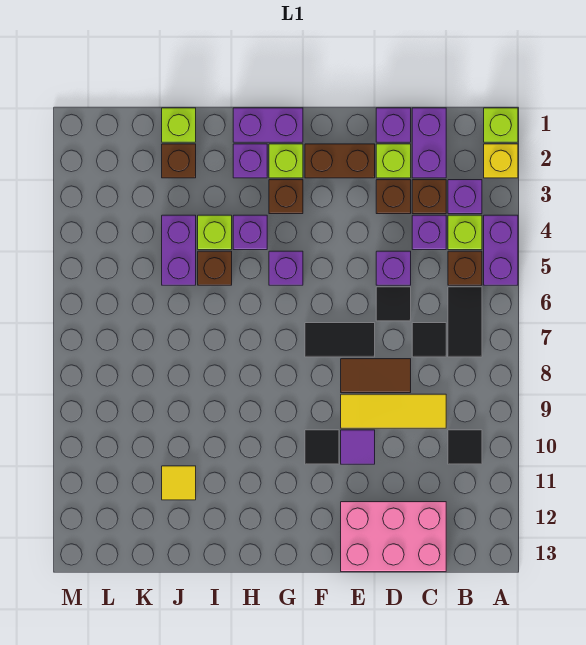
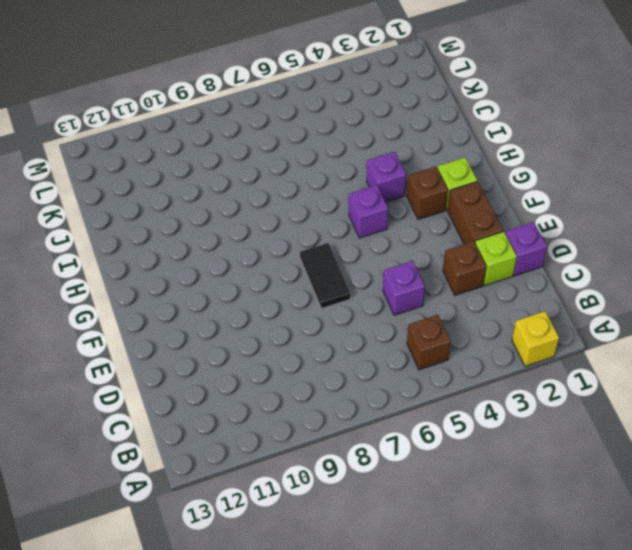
none -> lime 1x1 brick [484,108,518,142]
none -> purple 1x2 brick [484,215,518,285]
none -> purple 1x1 brick [448,180,482,214]
none -> lime 1x1 brick [448,215,482,250]

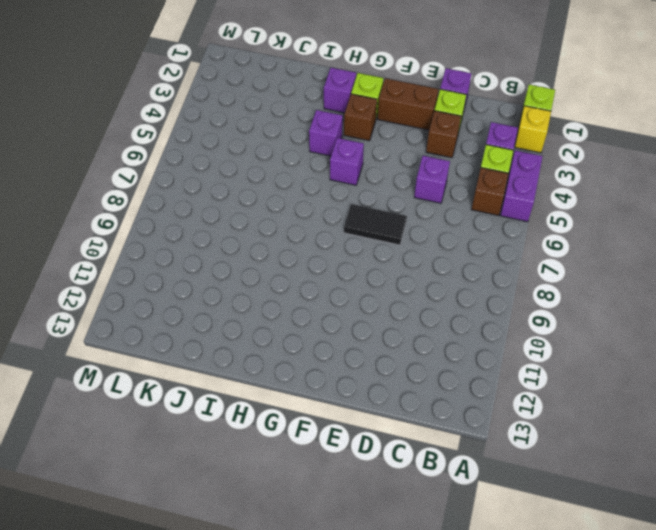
none -> black 1x2 tile [448,287,482,357]
none -> black 1x1 tile [448,430,482,464]
none -> purple 1x2 brick [412,108,446,178]
none -> brown 1x1 brick [412,180,446,214]

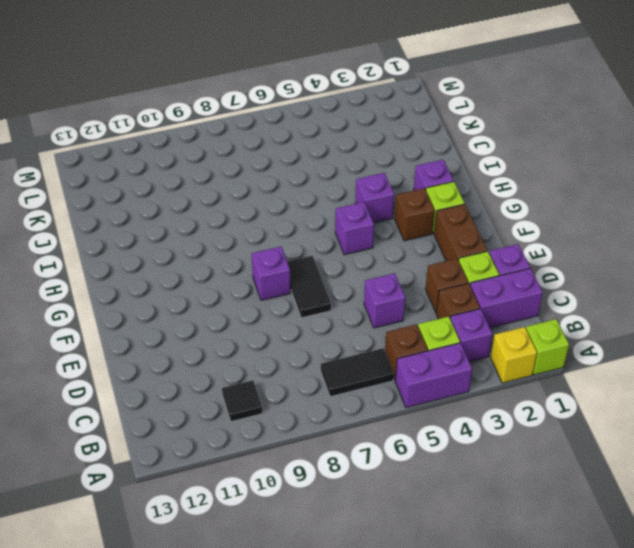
purple 1x1 brick [252,247,291,300] -> purple 1x1 brick moved to [412,215,446,250]
none -> black 1x1 tile [412,323,446,357]
none -> yellow 1x3 tile [341,394,446,428]
none -> pink 2x3 brick [341,502,446,572]
none -> black 1x1 tile [376,287,411,321]

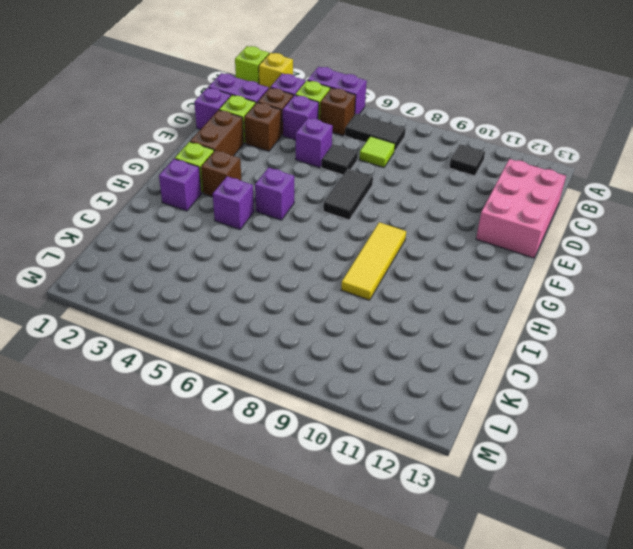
lime 1x1 tile [359,136,395,168] -> black 1x1 tile [412,323,446,357]
yellow 1x3 tile [341,222,406,300] -> yellow 1x3 tile moved to [341,394,446,428]
none -> brown 1x2 tile [341,359,411,393]
none -> purple 1x1 tile [341,430,375,464]
none -> black 1x1 tile [305,430,339,464]
none -> purple 1x2 brick [233,108,303,142]

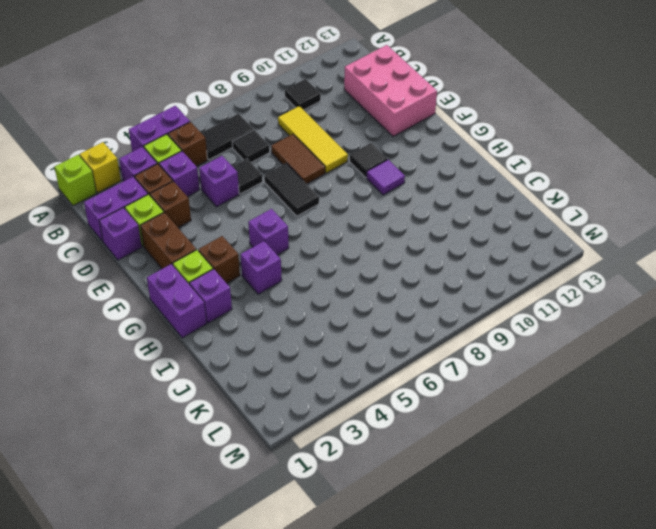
purple 1x1 tile [367,160,405,195] -> purple 1x1 tile moved to [341,430,375,464]
none -> lime 1x1 brick [198,215,232,250]
none -> brown 1x1 brick [198,251,232,285]
none -> lime 1x1 brick [162,108,196,142]
none -> brown 1x1 brick [162,144,196,178]

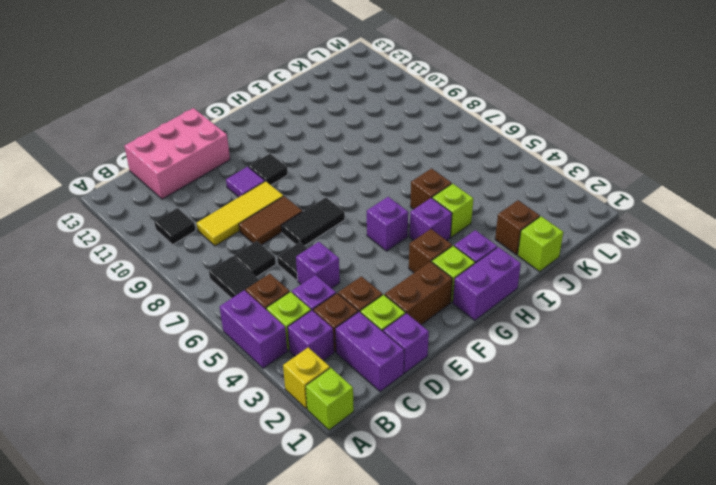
none -> purple 1x2 brick [162,215,196,285]
none -> yellow 1x1 tile [162,466,196,500]

